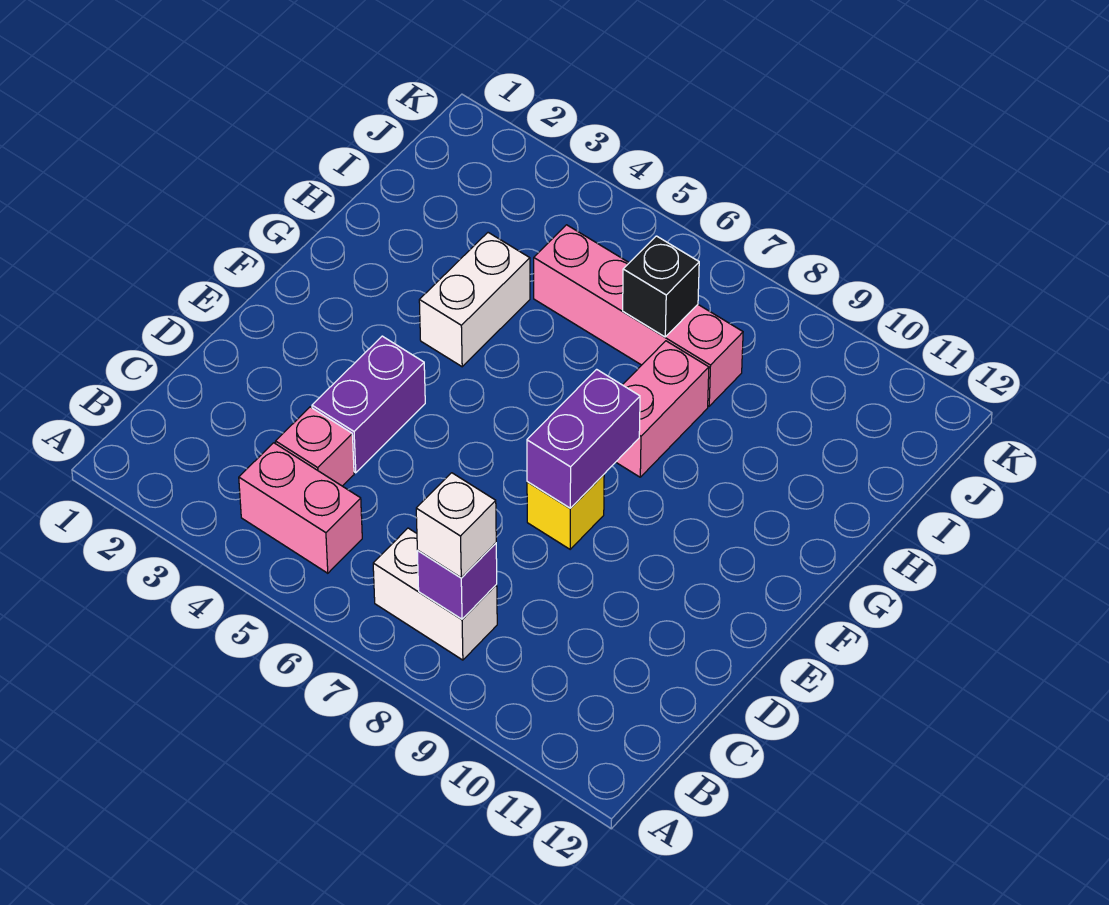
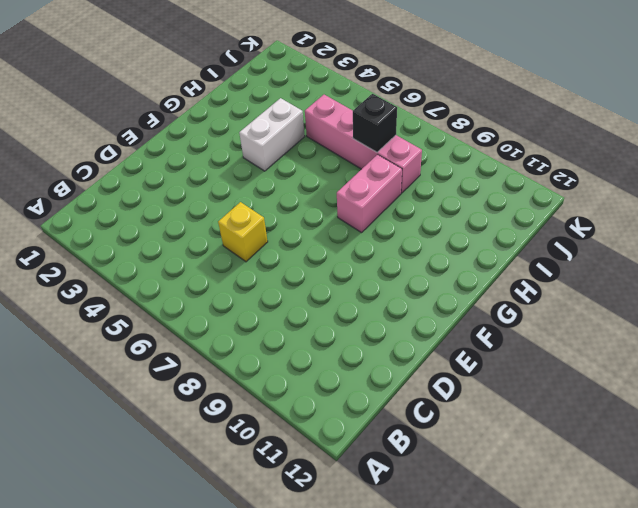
yellow 1x1 brick [218,202,268,262] -> yellow 1x1 brick moved to [527,475,604,549]
none -> pink 1x2 brick [239,443,362,573]
none -> white 1x2 brick [373,528,497,660]
none -> pink 1x1 brick [276,407,354,486]

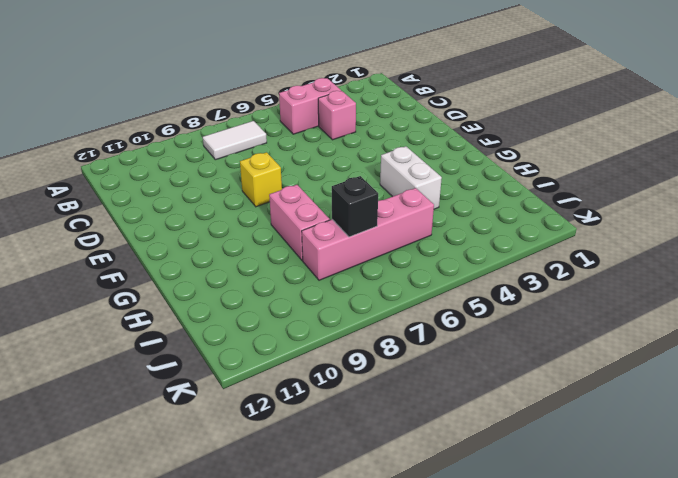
white 1x2 tile [203,121,267,160] -> white 1x2 brick [373,528,497,660]
none -> purple 1x2 brick [312,336,425,473]
none -> purple 1x1 brick [417,543,497,619]
none -> purple 1x2 brick [527,369,640,508]

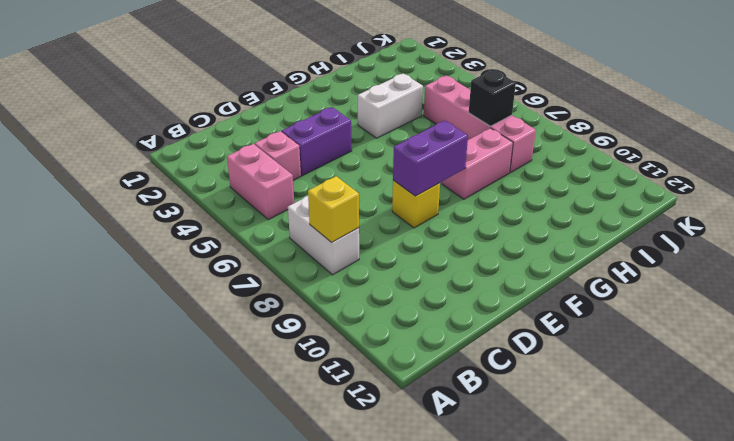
yellow 1x1 brick [308,176,359,243] -> purple 1x1 brick [417,543,497,619]
none -> white 1x1 brick [416,473,496,578]

